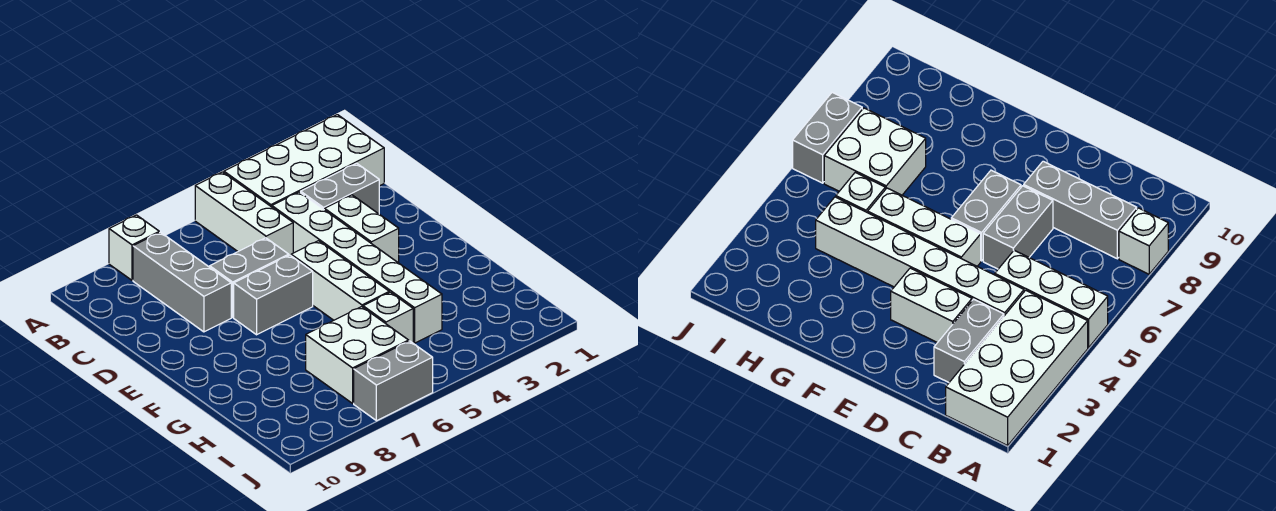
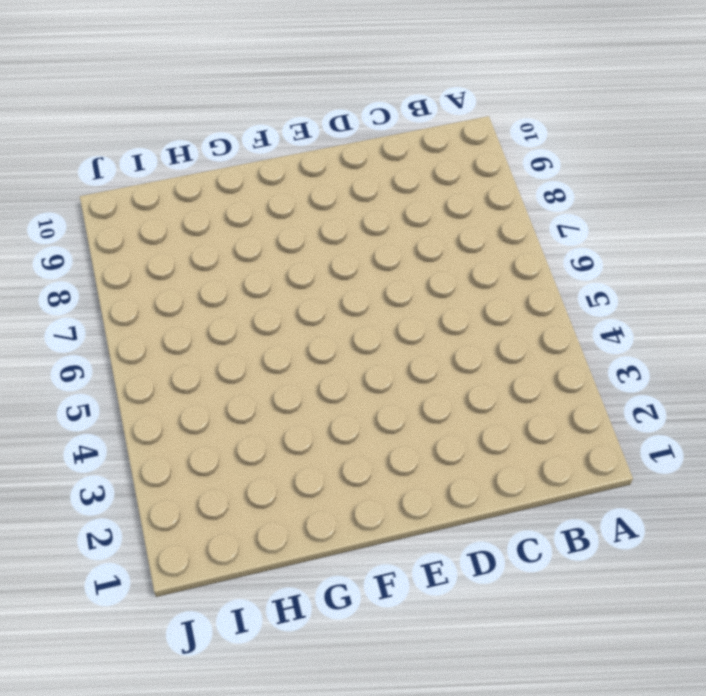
none -> white 2x4 brick [224,115,384,207]
none -> white 1x3 brick [195,172,293,255]
none -> white 1x1 brick [109,215,159,280]

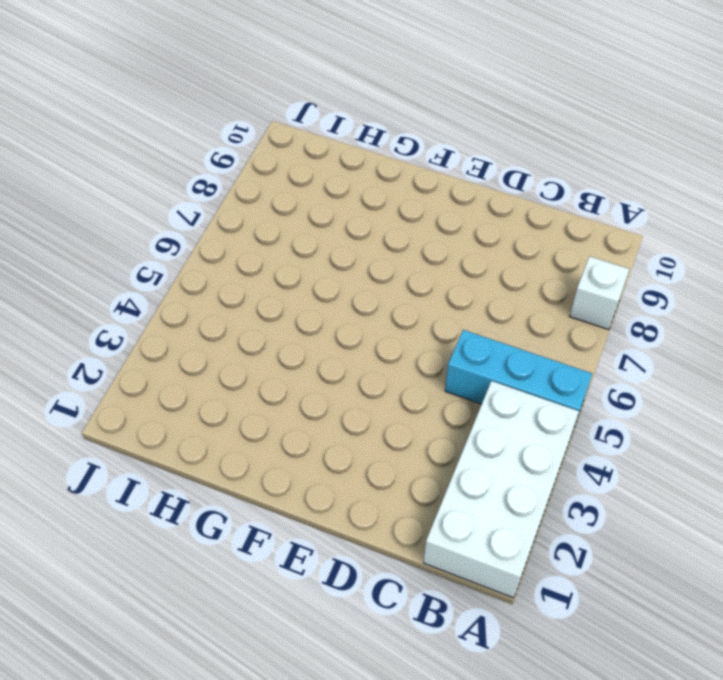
cyan 1x3 brick [445,330,592,423] -> white 1x3 brick [195,172,293,255]
none -> grey 1x3 brick [133,232,231,332]
none -> grey 1x2 brick [301,163,379,214]
none -> white 1x6 brick [272,192,442,343]

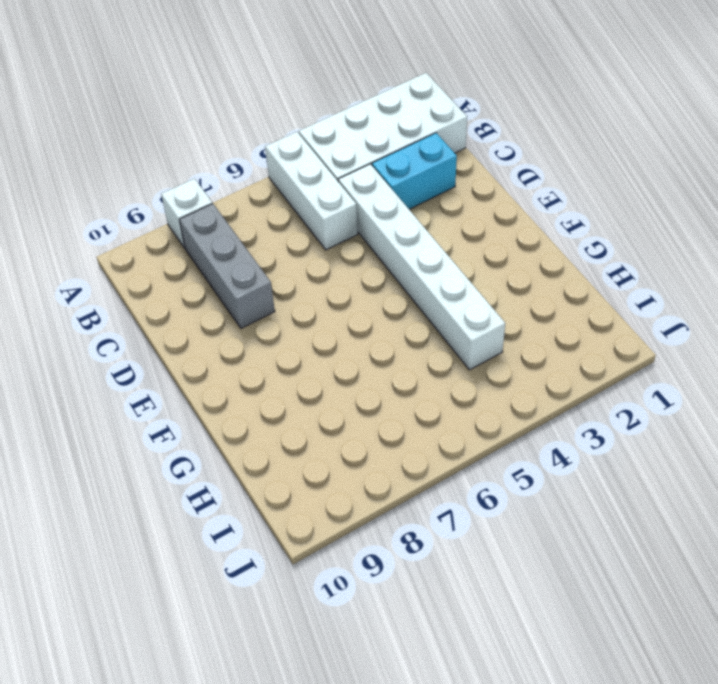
cyan 1x2 brick [372,133,457,209] -> grey 1x2 brick [301,163,379,214]
none -> white 1x2 brick [325,195,399,263]
none -> grey 1x2 brick [210,238,289,317]
none -> white 1x3 brick [291,241,389,320]

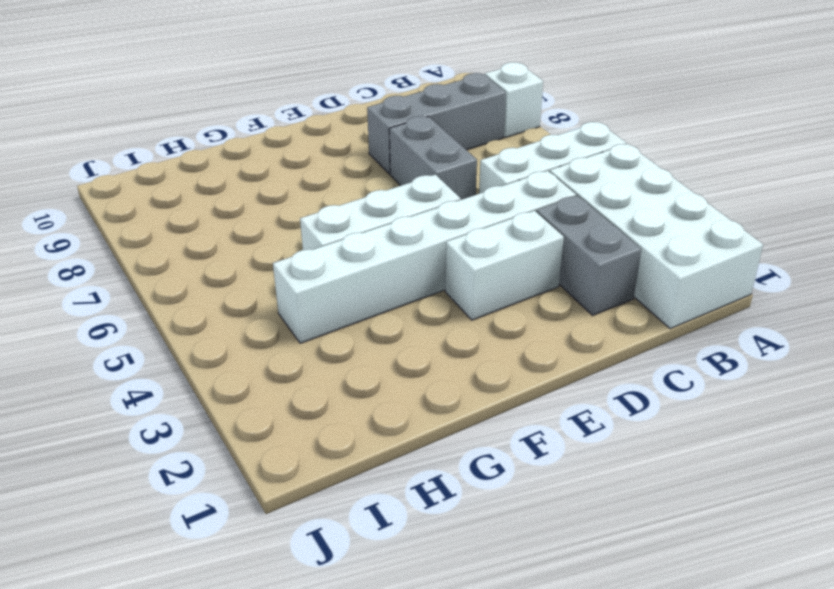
none -> grey 1x2 brick [234,255,313,335]
none -> white 1x1 brick [363,292,413,343]
none -> white 2x2 brick [306,307,409,403]

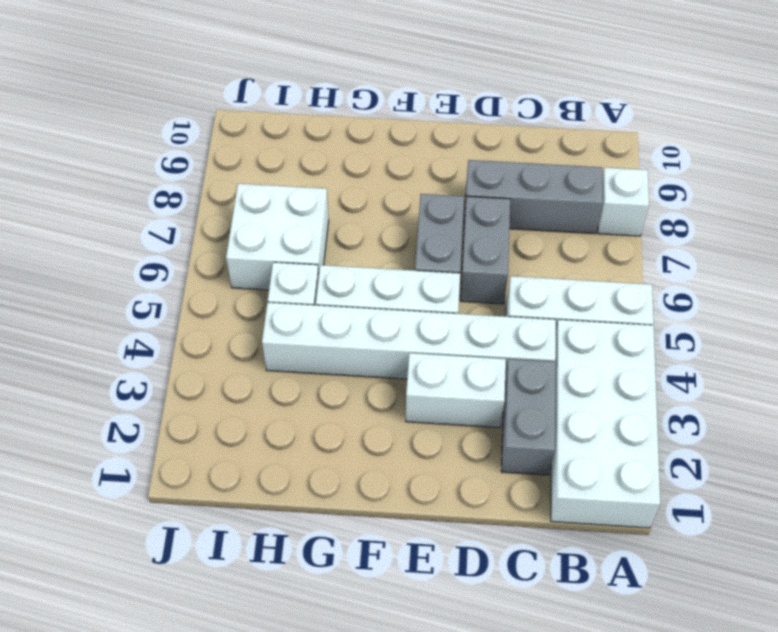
none -> grey 1x2 brick [354,341,433,421]

